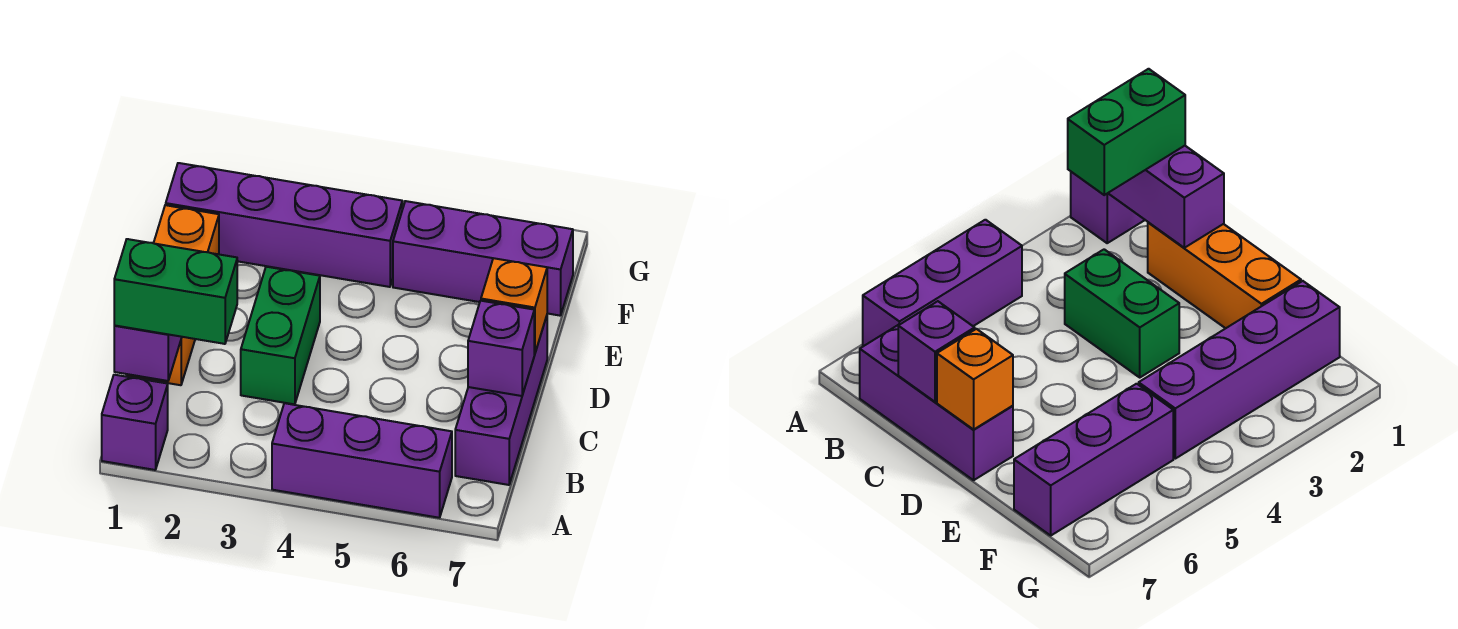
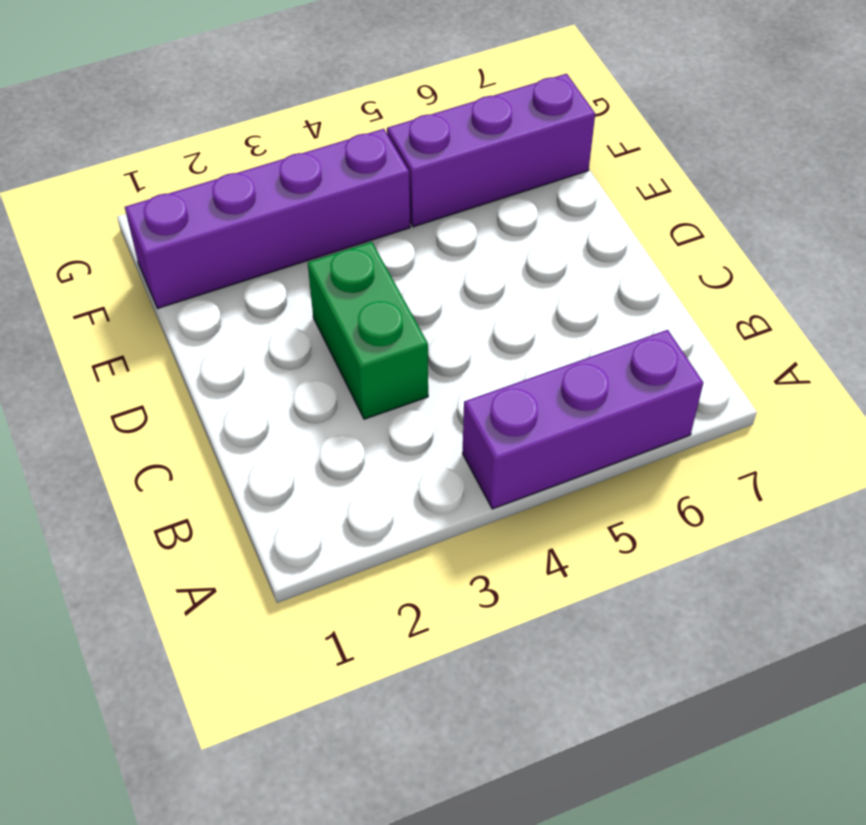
none -> purple 1x1 brick [102,375,168,470]
none -> purple 1x3 brick [455,316,547,485]

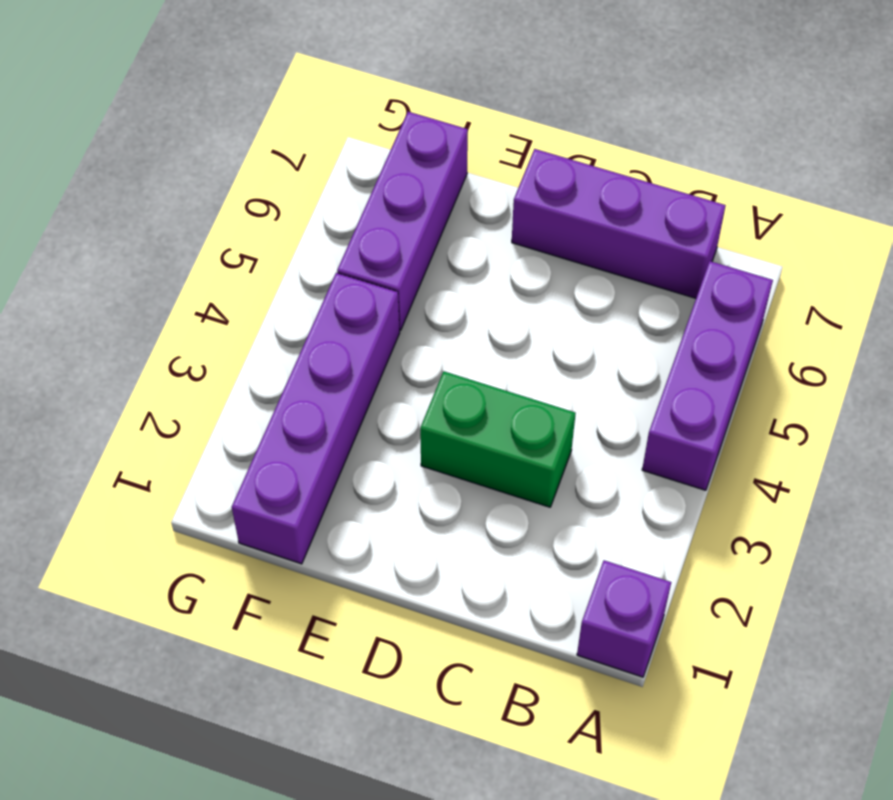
none -> orange 1x3 brick [127,205,219,385]
none -> purple 1x2 brick [114,325,182,381]

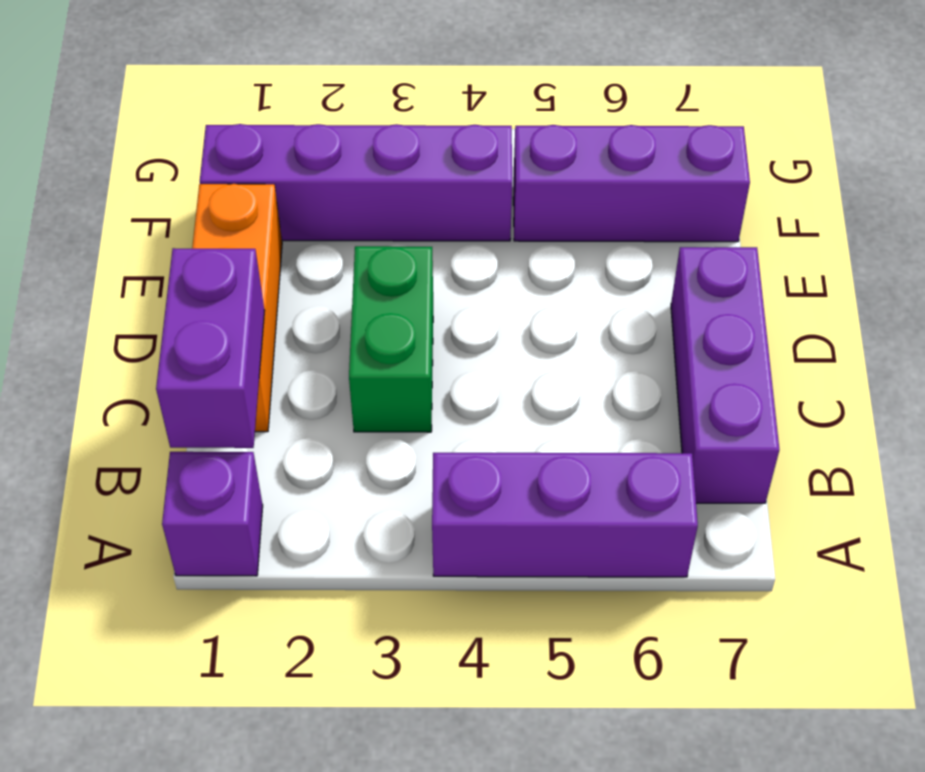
none -> purple 1x1 brick [468,301,534,396]
none -> orange 1x1 brick [481,258,547,354]

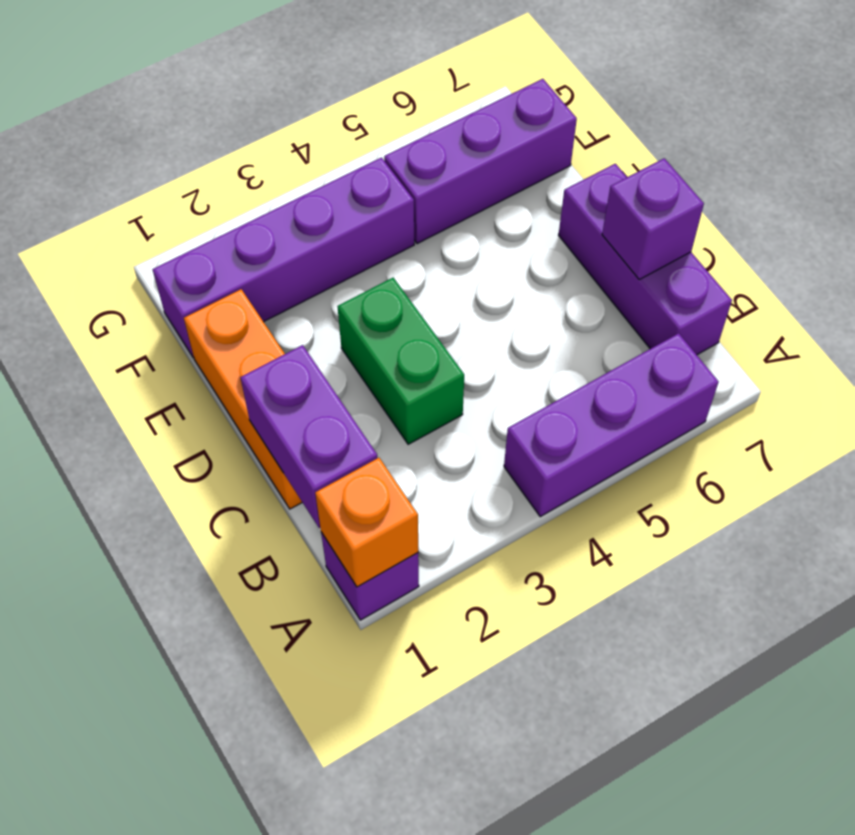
orange 1x1 brick [315,458,418,587] -> orange 1x1 brick moved to [481,258,547,354]
none -> green 1x2 brick [114,239,237,344]

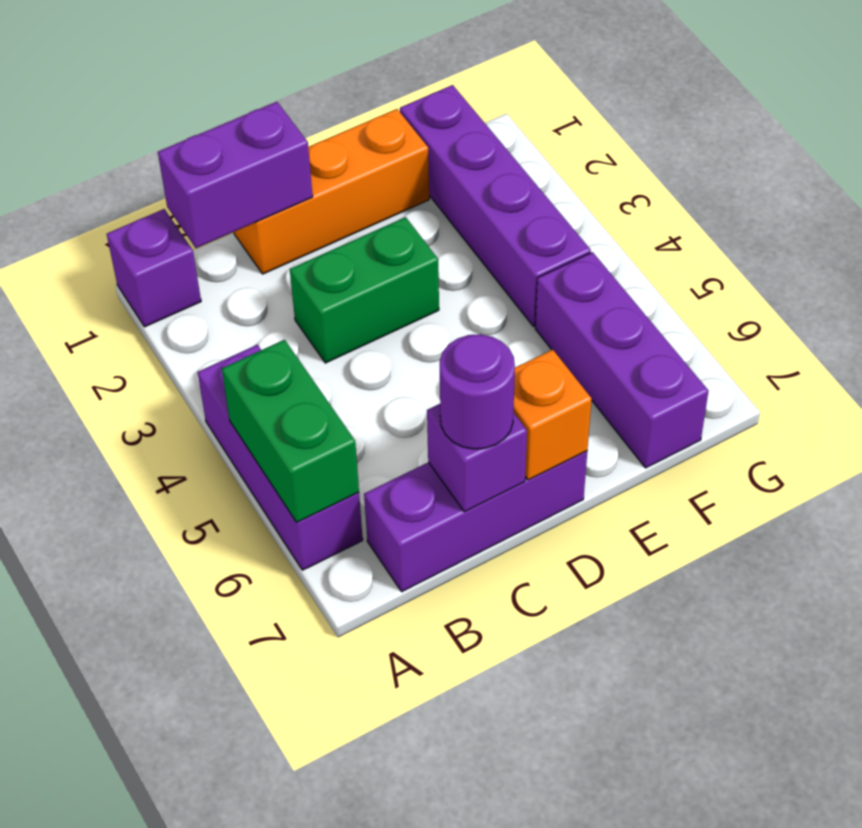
green 1x2 brick [222,340,359,522] -> green 1x2 brick moved to [114,239,237,344]
purple 1x1 round brick [440,334,515,449] -> none

